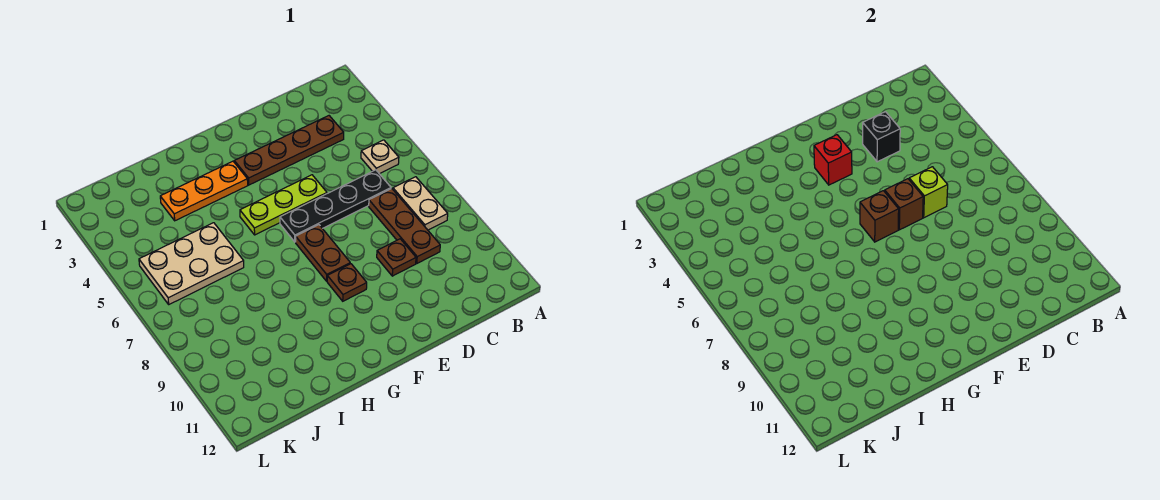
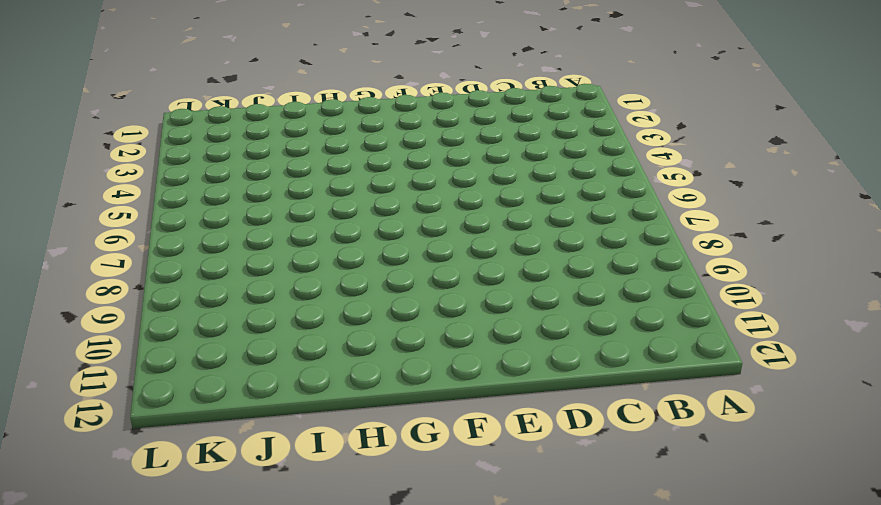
none -> tan 1x1 plate [361,140,399,174]
none -> tan 1x2 plate [393,177,448,230]
none -> brown 1x4 plate [234,116,344,185]

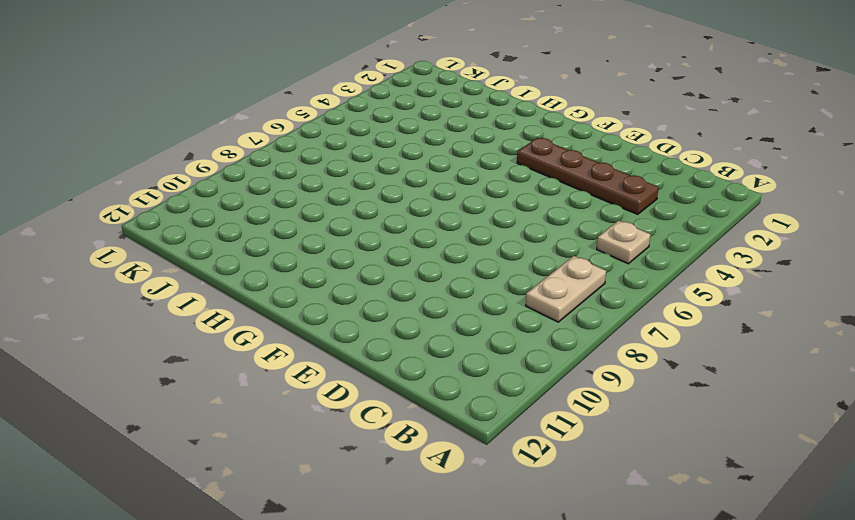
none -> black 1x4 plate [280,170,391,242]
none -> brown 1x3 plate [369,189,440,263]
none -> brown 1x1 plate [377,239,416,276]

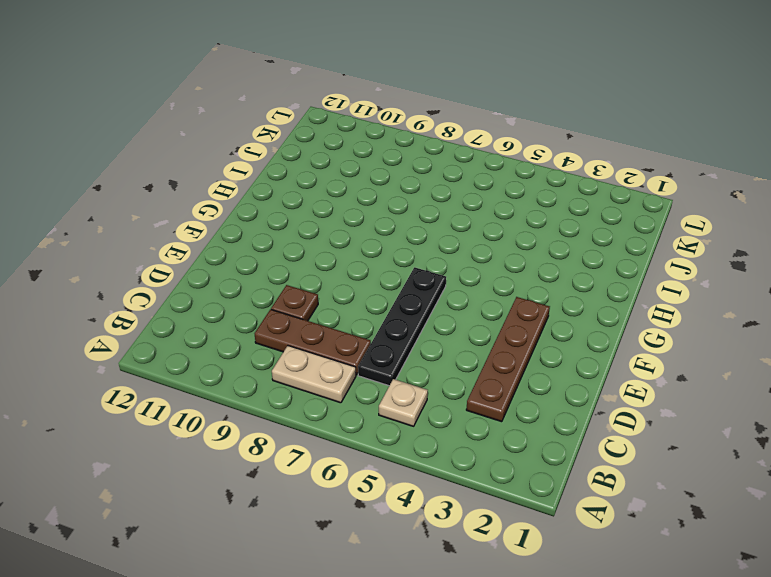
none -> lime 1x3 plate [240,175,327,235]
none -> brown 1x2 plate [296,225,350,281]
none -> brown 1x1 plate [327,264,367,301]

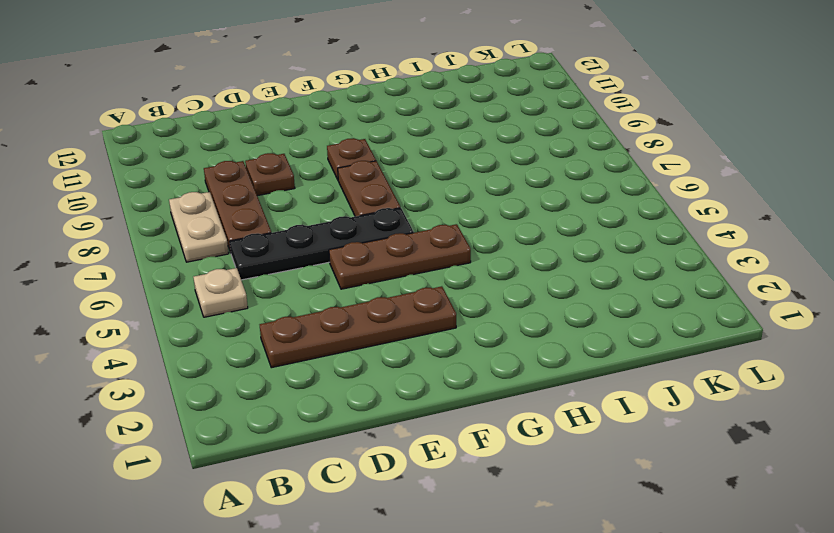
brown 1x3 plate [329,224,471,289] -> lime 1x3 plate [240,175,327,235]
none -> orange 1x3 plate [160,161,248,221]
none -> tan 2x3 plate [139,223,244,304]
none -> black 1x1 brick [863,112,900,162]

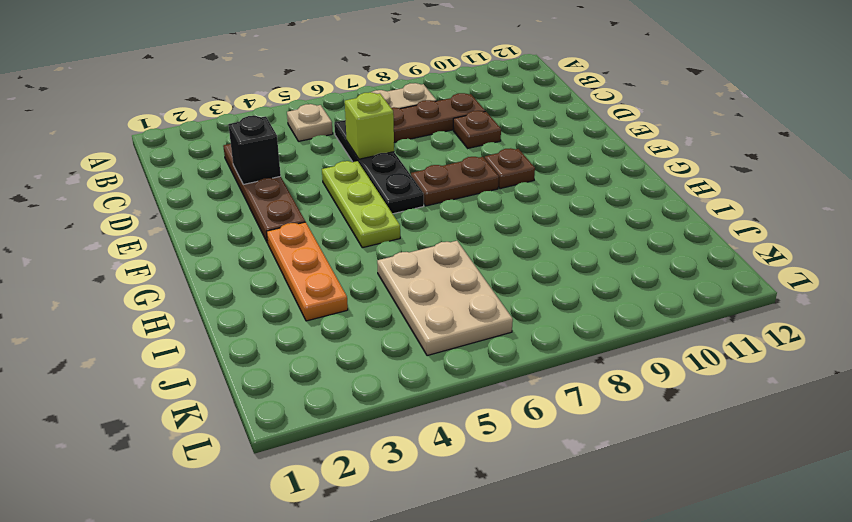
none -> brown 1x1 brick [885,179,923,230]
none -> red 1x1 brick [814,135,852,185]
none -> brown 1x1 brick [860,191,899,242]

